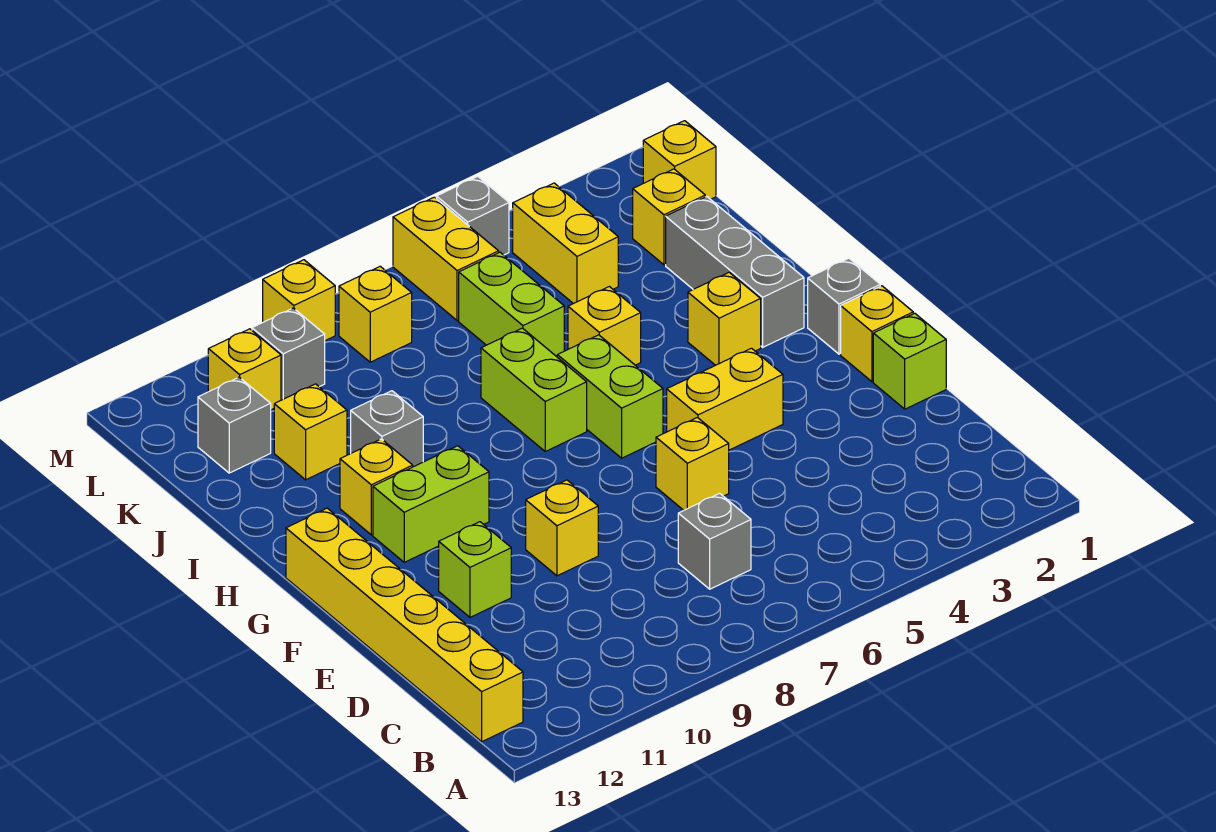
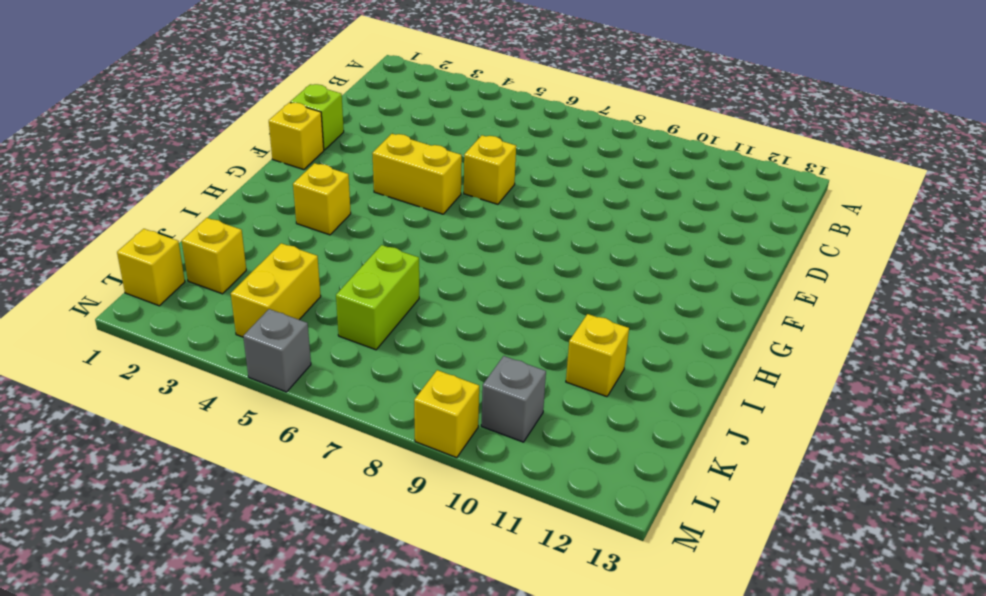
none -> yellow 1x6 brick [286,508,523,742]
none -> grey 1x1 brick [678,493,751,589]
none -> yellow 1x1 brick [526,480,598,576]

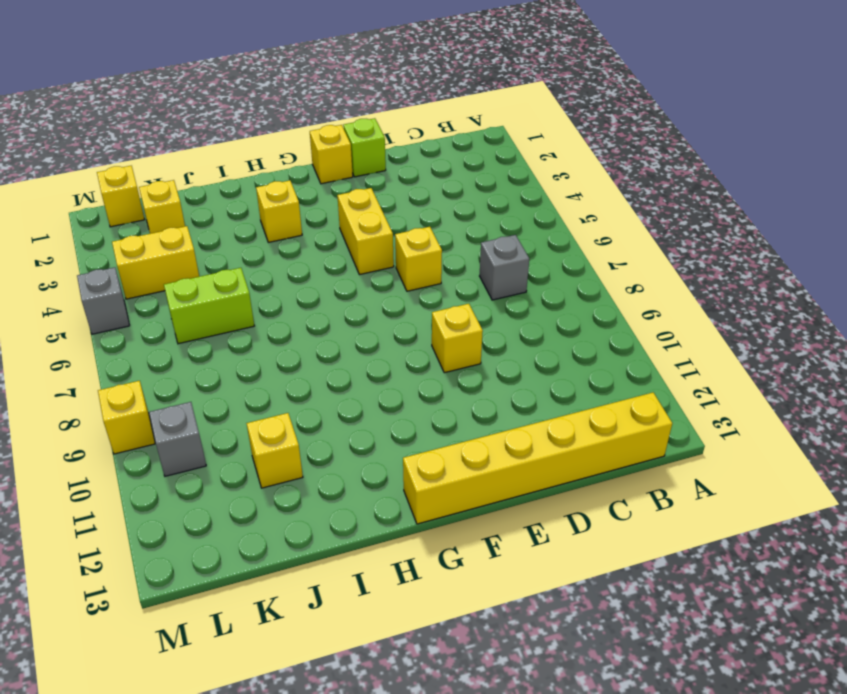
none -> lime 1x1 brick [439,522,511,617]
none -> grey 1x1 brick [808,258,880,354]
none -> lime 1x2 brick [557,335,663,458]

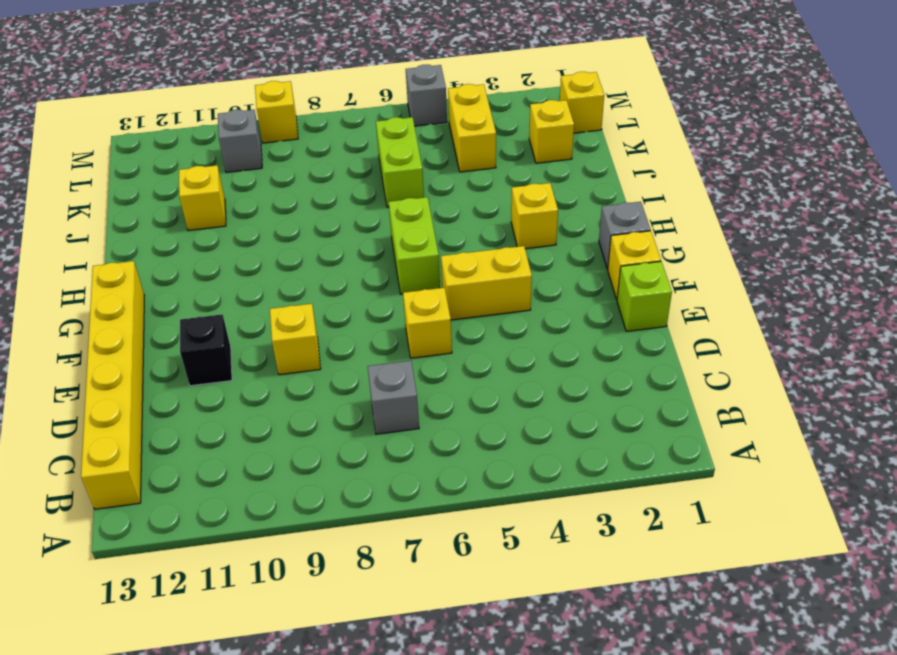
black 1x1 brick [180,314,232,386] -> lime 1x1 brick [439,522,511,617]
none -> lime 1x2 brick [373,446,489,562]
none -> grey 1x3 brick [666,197,804,347]
none -> lime 1x2 brick [481,328,587,451]

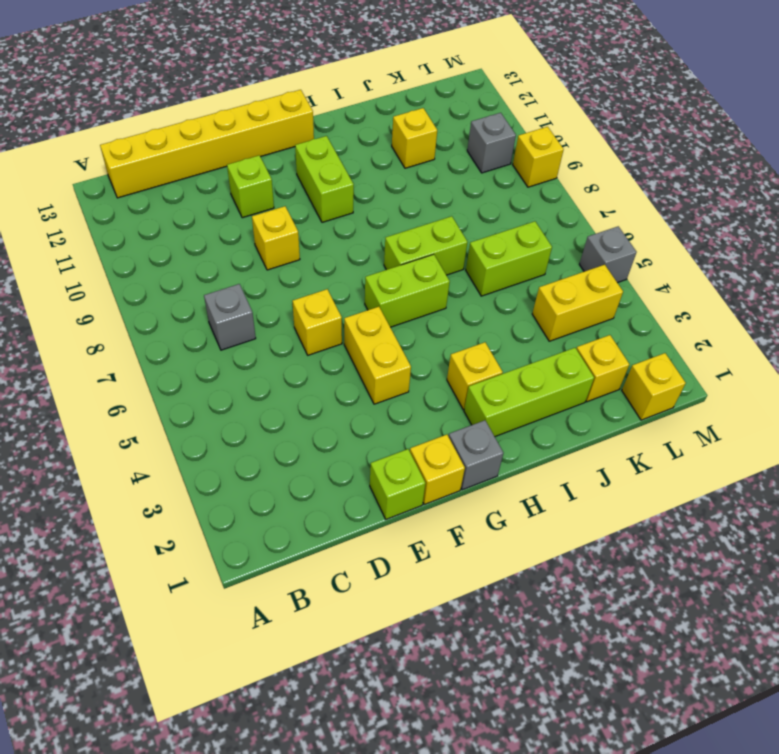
lime 1x3 brick [464,348,594,436] -> grey 1x3 brick [666,197,804,347]
none -> yellow 1x1 brick [340,439,413,535]
none -> yellow 1x1 brick [568,287,641,365]
none -> grey 1x1 brick [351,391,423,467]

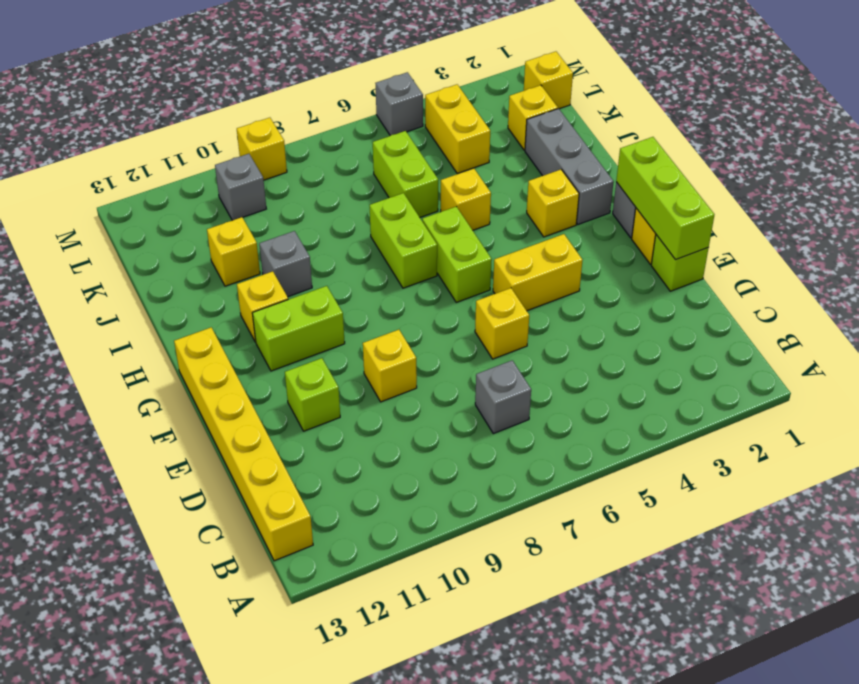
lime 1x3 brick [616,137,714,260] -> none
none -> grey 1x1 brick [198,377,271,473]
none -> yellow 1x2 brick [393,197,499,321]
none -> yellow 1x1 brick [339,266,412,362]

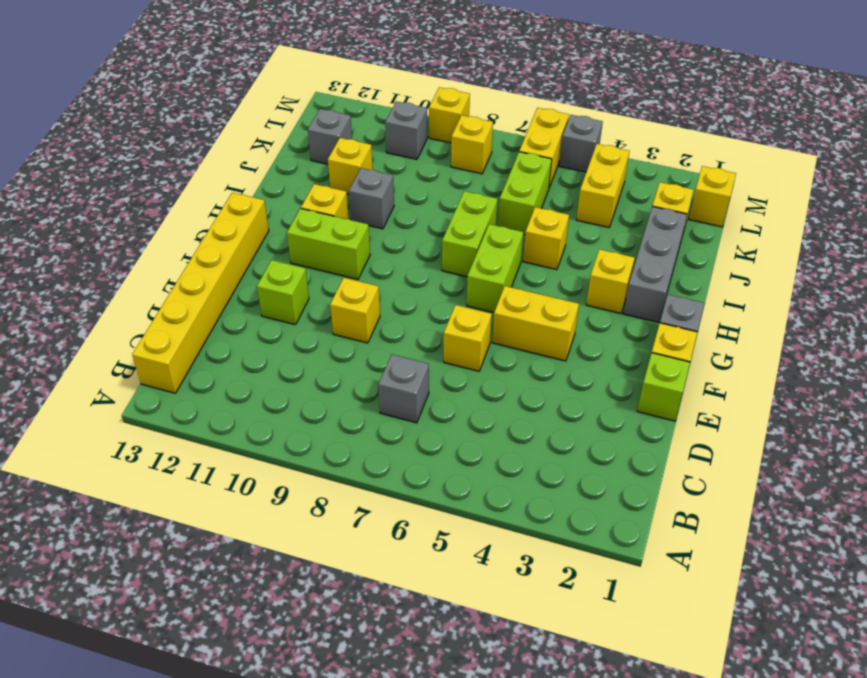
none -> yellow 1x1 brick [208,329,281,410]

